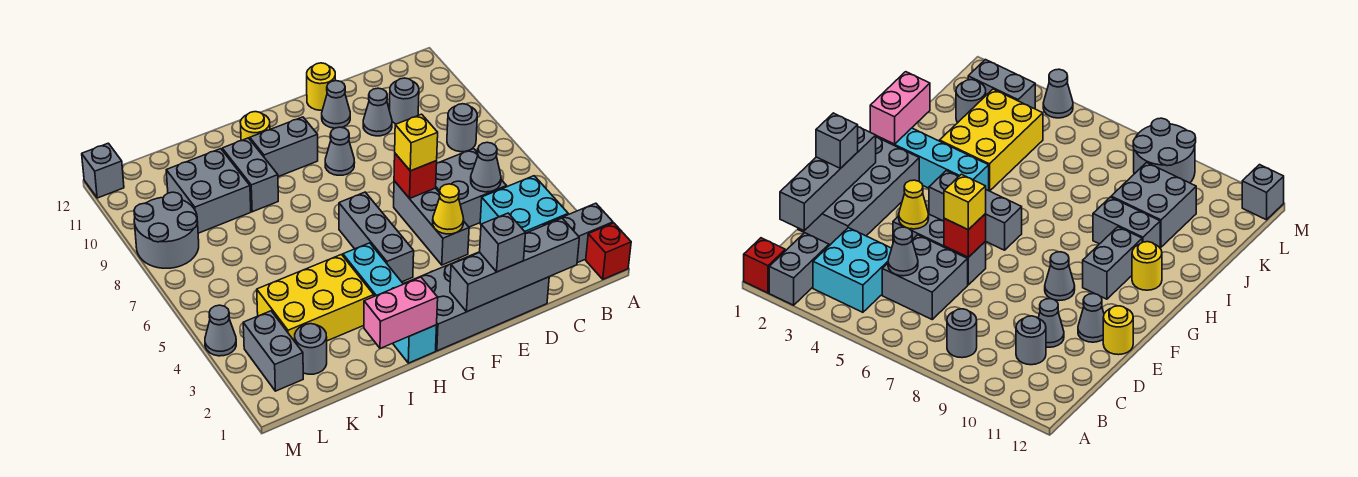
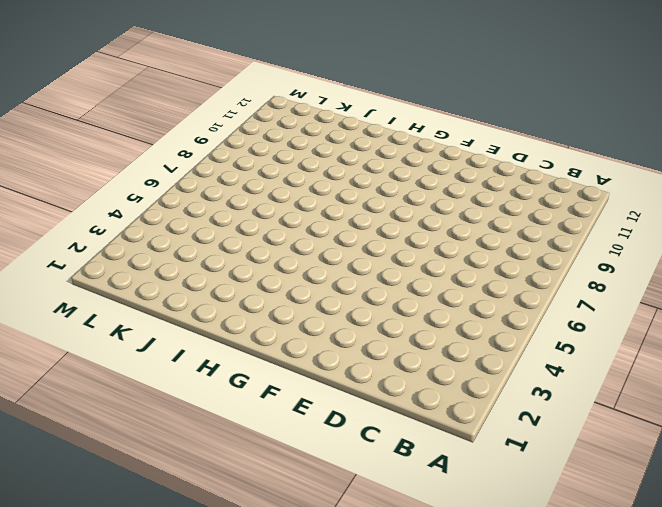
none -> red 1x1 brick [586,223,631,279]
none -> grey 1x2 brick [543,203,613,263]
none -> cyan 2x2 brick [480,176,568,233]
none -> grey 1x1 round brick [447,104,477,152]

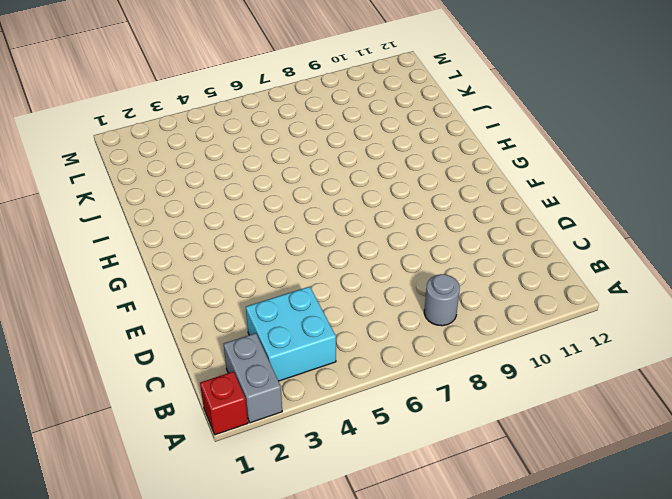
none -> grey 2x2 brick [436,149,507,227]
none -> grey 1x1 round brick [389,78,419,124]
none -> grey 2x4 brick [404,252,549,351]
none -> grey 1x1 cone [363,88,392,136]

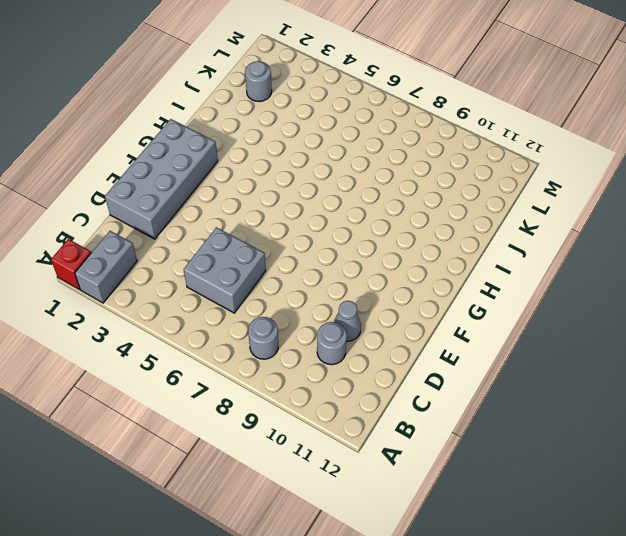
none -> cyan 2x2 brick [480,176,568,233]
none -> grey 1x3 brick [394,181,469,265]
none -> grey 1x1 cone [322,81,350,128]
none -> yellow 1x1 round brick [307,63,335,110]

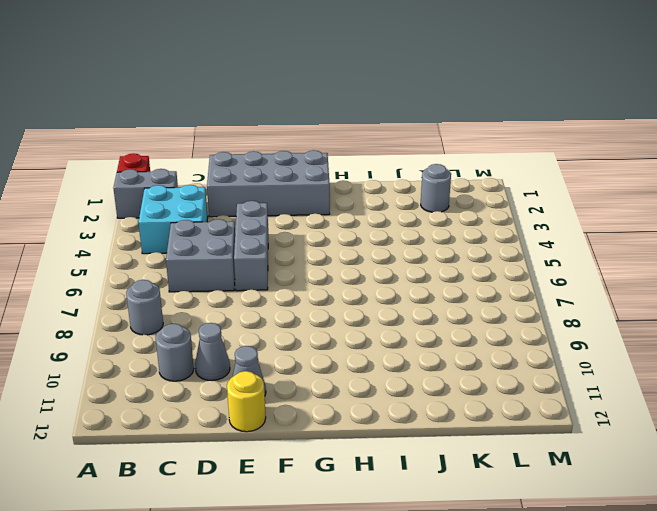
none -> grey 1x1 cone [325,127,355,175]
none -> grey 1x3 brick [339,192,414,282]
none -> grey 1x2 brick [250,117,318,177]
none -> cyan 1x4 brick [343,243,437,363]

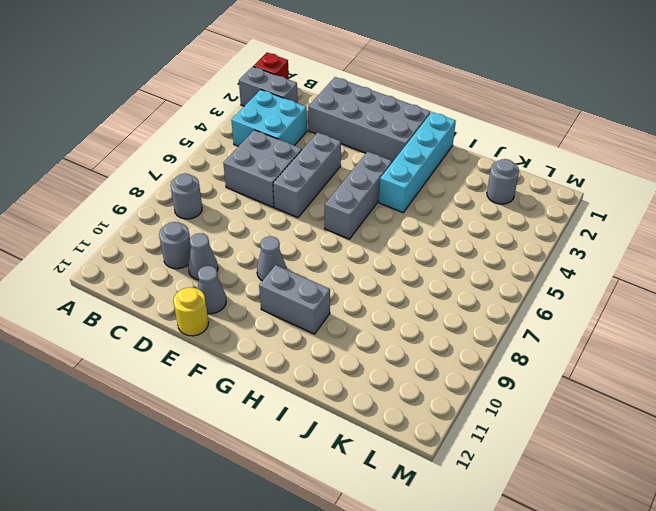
none -> yellow 1x1 round brick [240,112,270,141]
none -> yellow 2x3 brick [257,255,374,341]
none -> grey 1x2 brick [222,138,278,212]
none -> grey 2x2 brick [166,149,251,233]

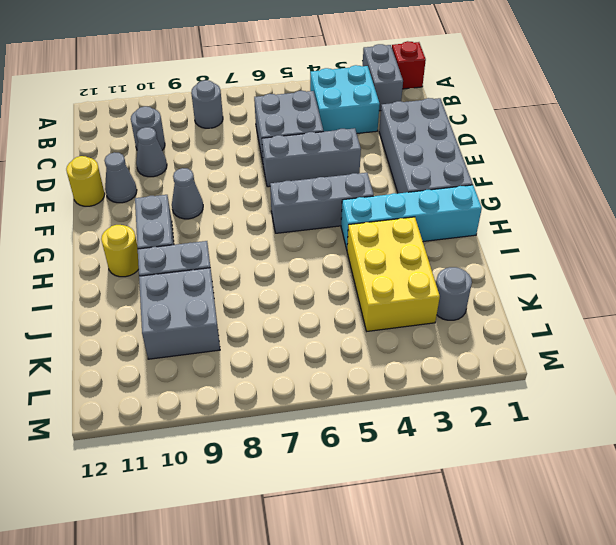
none -> grey 1x2 brick [243,311,303,391]
none -> grey 2x2 round brick [134,192,199,268]
none -> grey 1x1 cone [205,305,236,356]
none -> grey 1x1 brick [82,143,124,198]

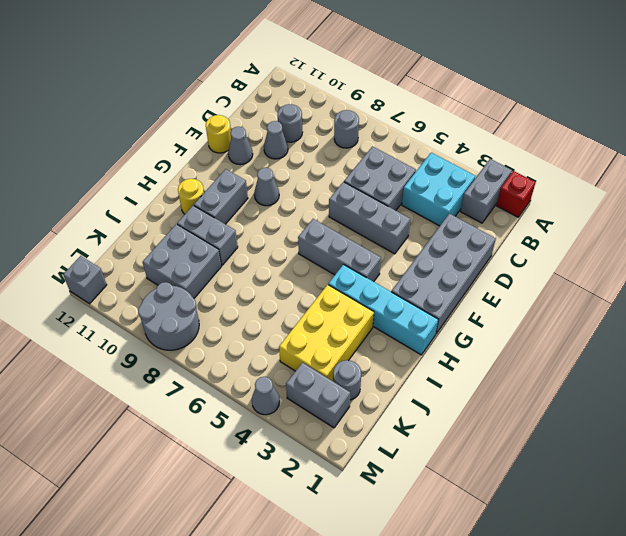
none -> grey 1x4 brick [450,218,579,312]
none -> grey 1x1 cone [471,142,501,192]
none -> yellow 1x1 cone [433,184,464,234]
none -> red 1x1 brick [394,154,437,198]

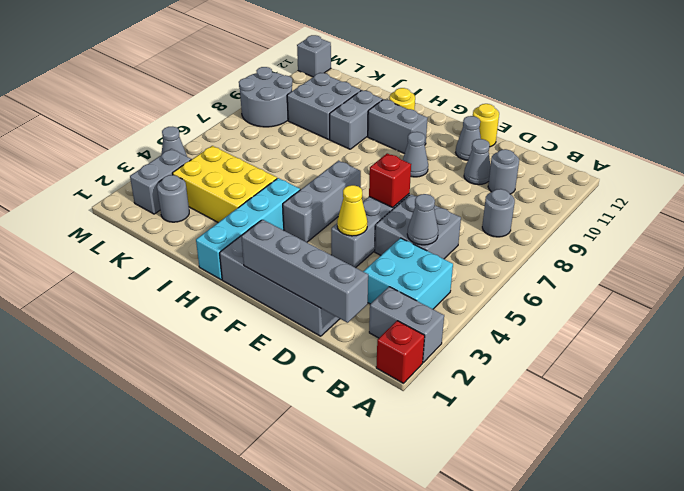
none -> pink 1x2 brick [364,277,438,349]
none -> grey 1x1 brick [480,213,526,272]
none -> yellow 1x1 brick [395,114,438,171]

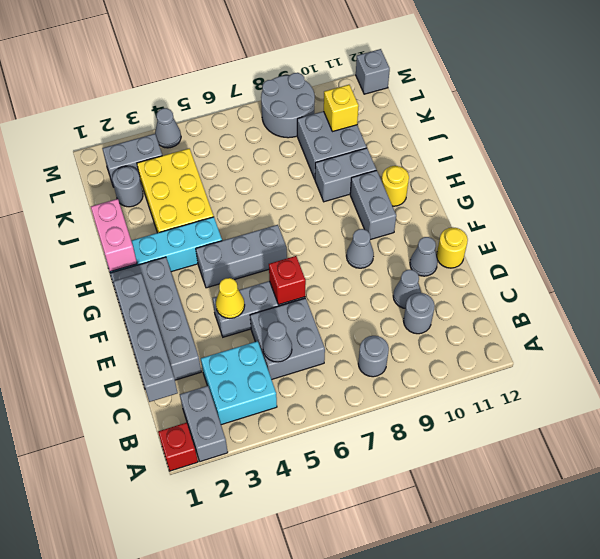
yellow 1x1 brick [324,85,359,132] -> yellow 1x1 brick moved to [395,114,438,171]
none -> grey 1x1 brick [480,213,526,272]

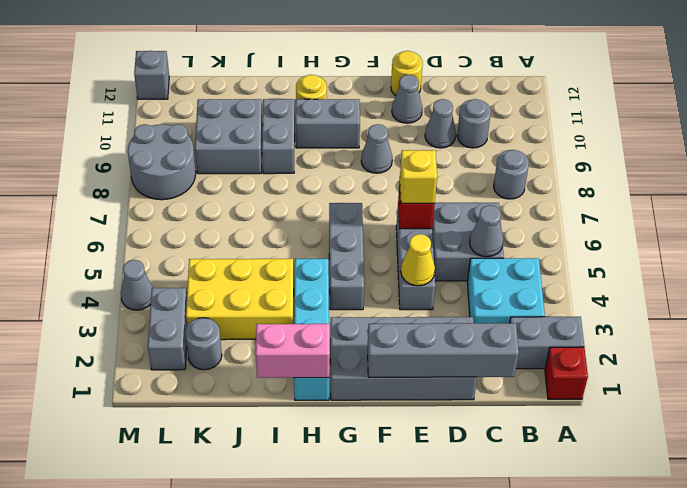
none -> grey 1x1 brick [480,213,526,272]

